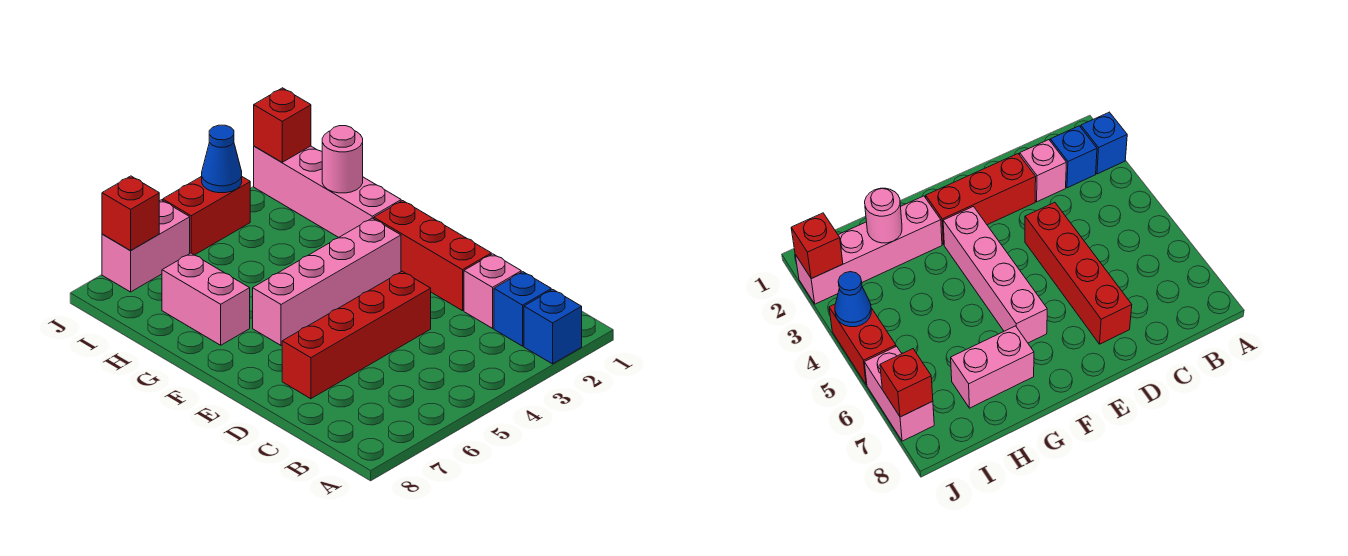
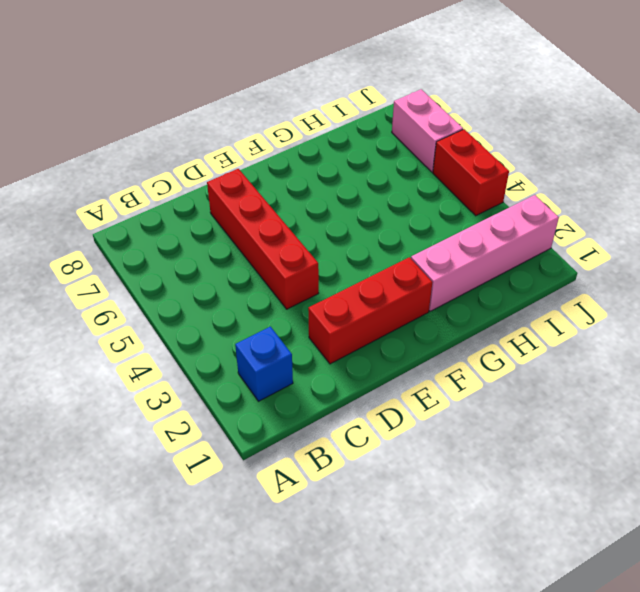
none -> blue 1x1 brick [524,290,582,364]
none -> pink 1x1 brick [464,254,521,328]
none -> pink 1x4 brick [253,218,401,345]

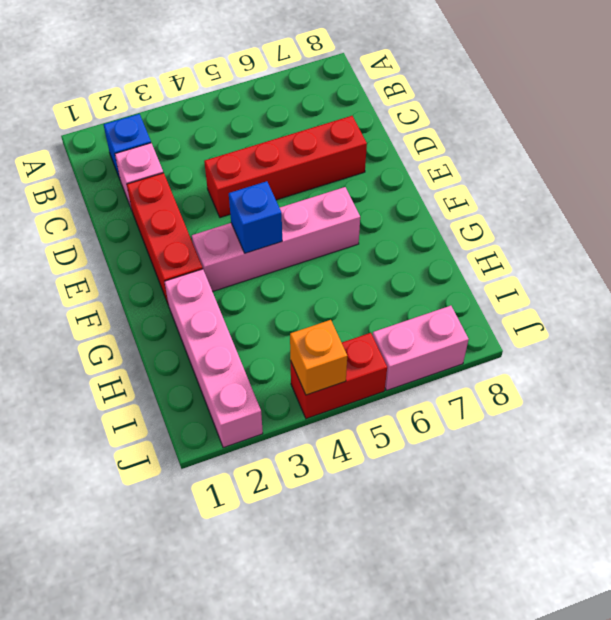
blue 1x1 brick [229,181,282,253] -> blue 1x1 brick moved to [524,290,582,364]
orange 1x1 brick [290,320,347,395] -> blue 1x1 cone [202,125,242,193]
none -> pink 1x2 brick [162,253,250,345]
none -> pink 1x1 round brick [322,126,363,193]
none -> red 1x1 brick [254,88,311,162]

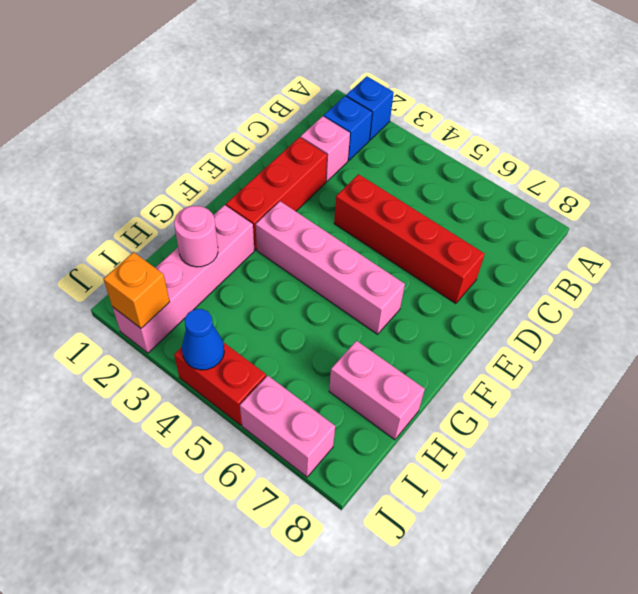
pink 1x2 brick [329,341,425,440] -> pink 1x2 brick turned to [162,253,250,345]
orange 1x1 brick [104,252,170,328] -> red 1x1 brick [254,88,311,162]
none -> red 1x1 brick [102,176,159,250]

